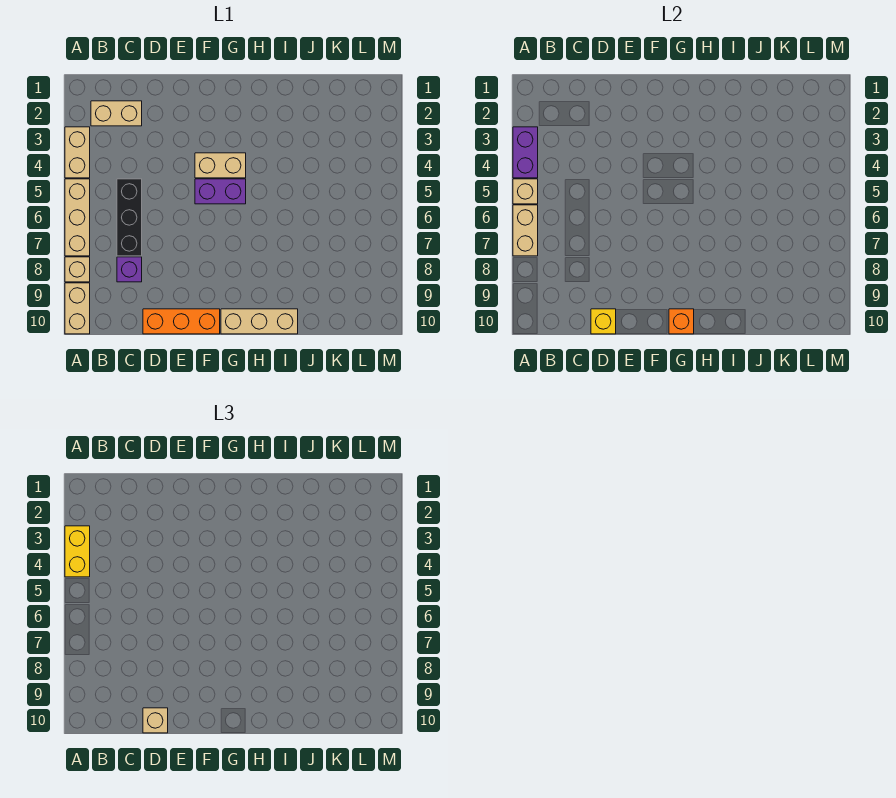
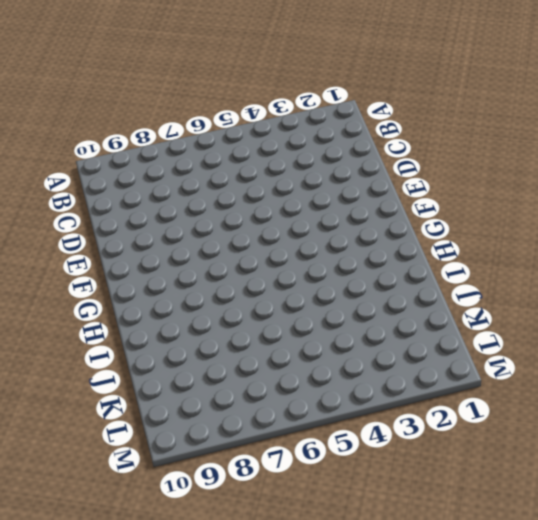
none -> tan 1x2 brick [65,127,90,178]
none -> tan 1x3 brick [65,179,90,256]
none -> tan 1x1 brick [65,257,90,282]

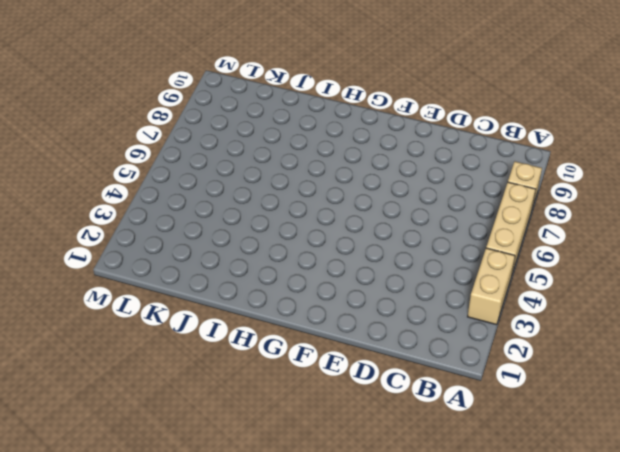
none -> tan 1x2 brick [65,283,90,334]
none -> tan 1x2 brick [91,101,142,126]
none -> black 1x3 brick [117,179,142,256]

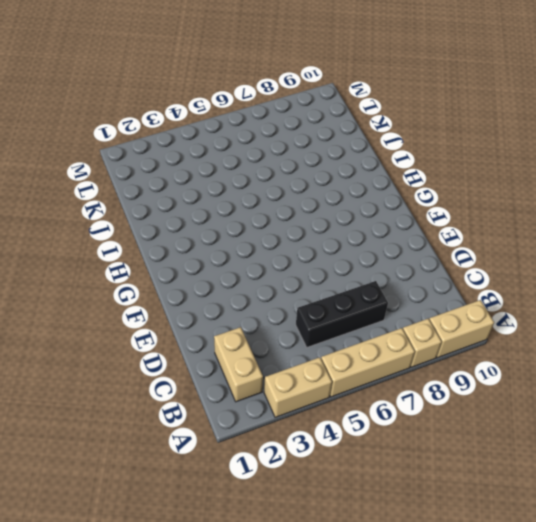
none -> purple 1x1 brick [117,257,142,282]
none -> orange 1x3 brick [143,309,220,334]
none -> tan 1x2 brick [195,153,246,178]

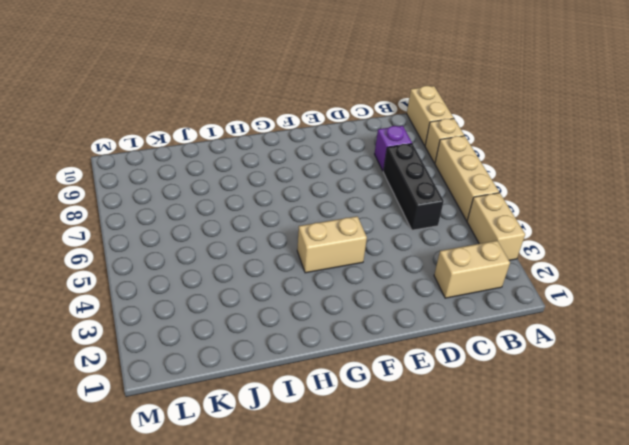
none -> orange 1x3 brick [143,309,220,334]
none -> purple 1x2 brick [195,179,246,204]
none -> tan 1x3 brick [221,309,298,334]

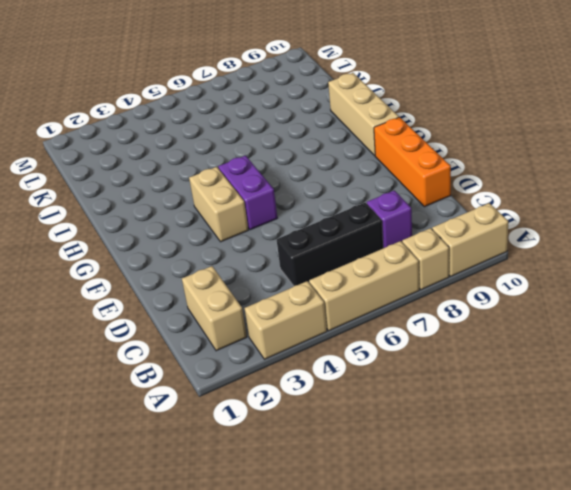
none -> purple 1x2 brick [513,127,538,178]
none -> tan 1x1 brick [513,179,538,204]
none -> tan 1x2 brick [513,205,538,256]

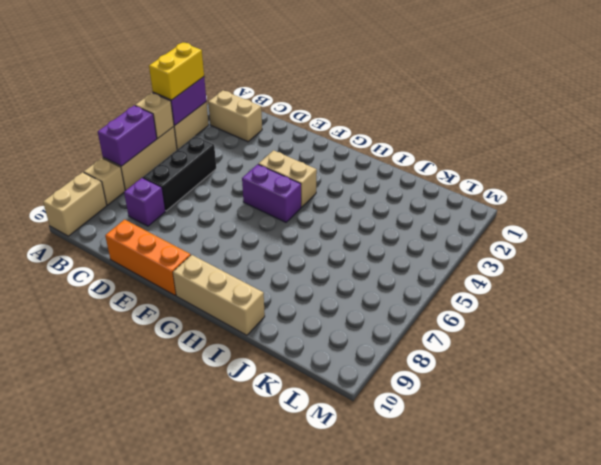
purple 1x2 brick [98,106,157,166] -> tan 1x2 brick [513,205,538,256]
none -> yellow 1x1 brick [591,309,616,334]
none -> orange 1x1 brick [669,309,694,334]
none -> tan 1x1 brick [143,708,168,733]

